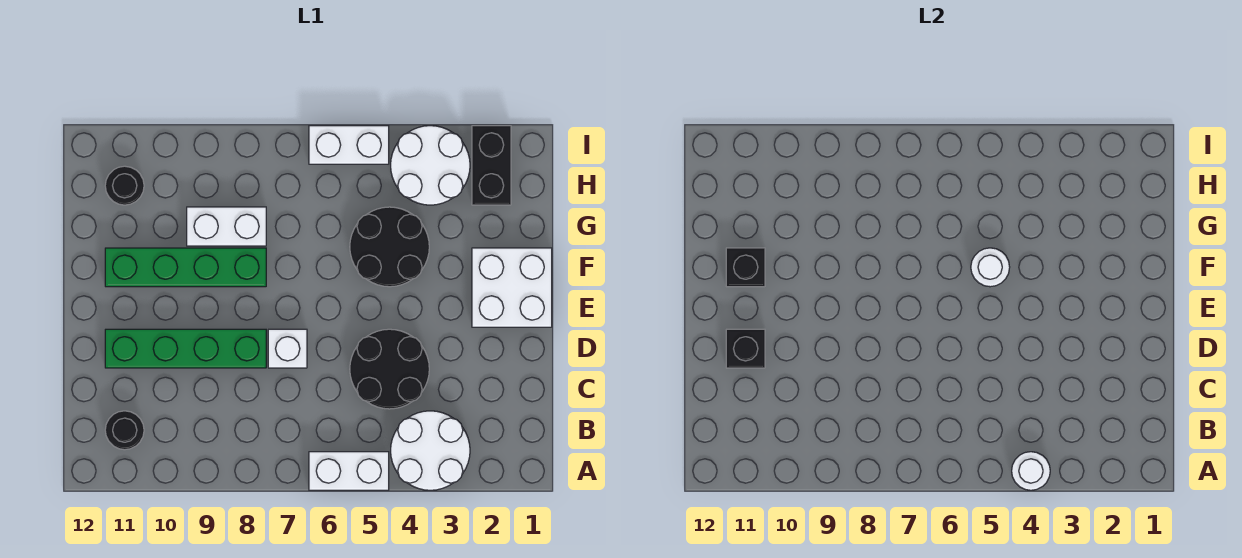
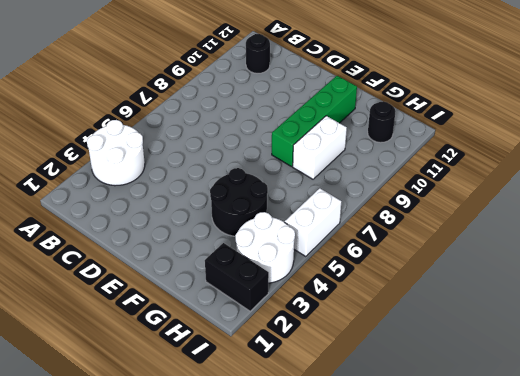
none -> white 1x2 brick [309,452,389,490]
none -> black 2x2 round brick [350,329,429,409]
none -> white 1x1 brick [268,329,307,368]

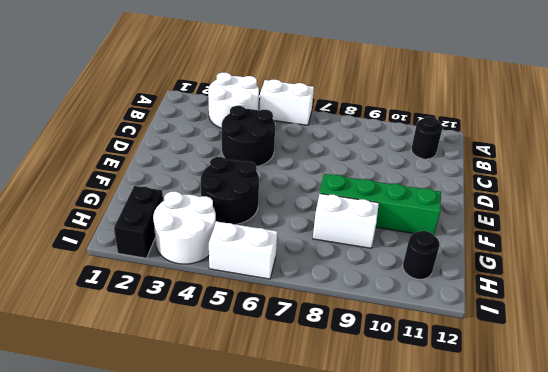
none -> white 1x1 brick [268,329,307,368]
none -> green 1x4 brick [105,329,266,368]
none -> white 2x2 brick [472,248,552,327]

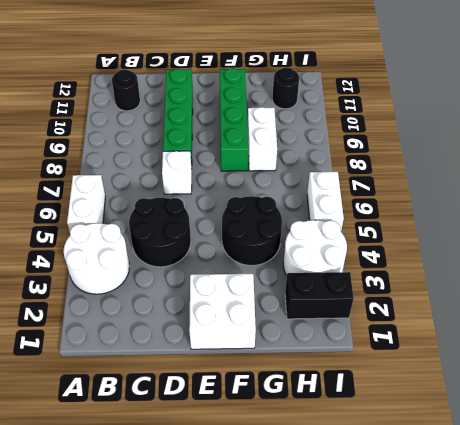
none -> white 1x1 round brick [1012,452,1050,490]
none -> black 1x1 brick [726,329,765,368]
none -> white 1x1 round brick [971,248,1010,287]

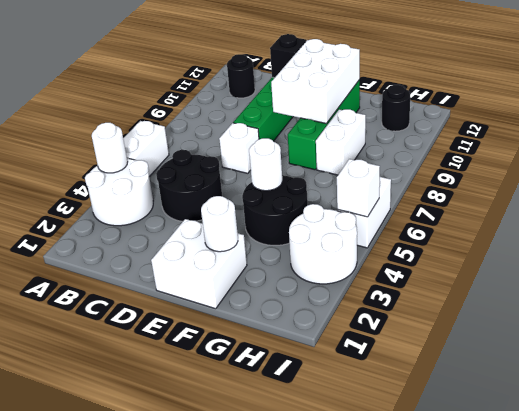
white 2x3 brick [271,39,360,124] -> black 1x1 brick [726,248,765,287]
white 1x1 round brick [201,196,238,252] -> none
white 1x1 brick [337,159,380,217] -> none
none -> black 1x2 brick [472,126,511,205]

